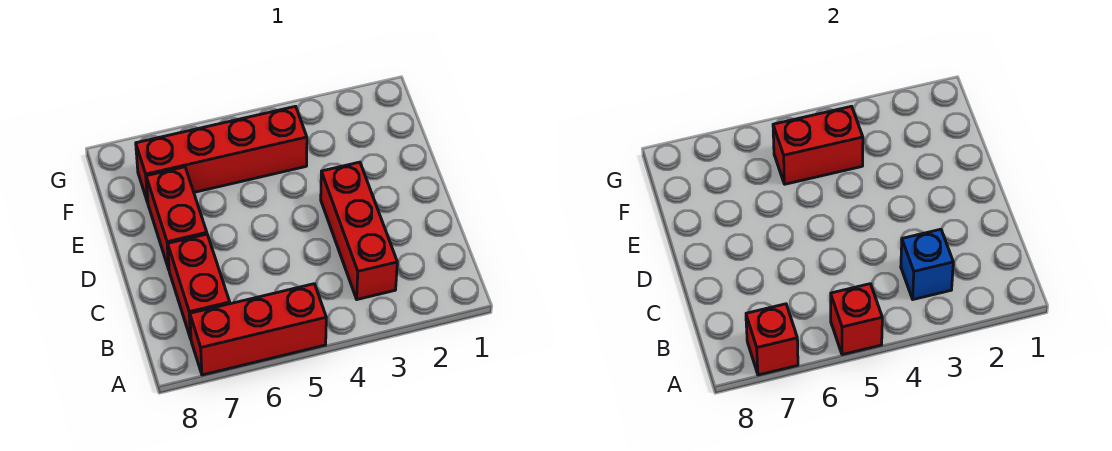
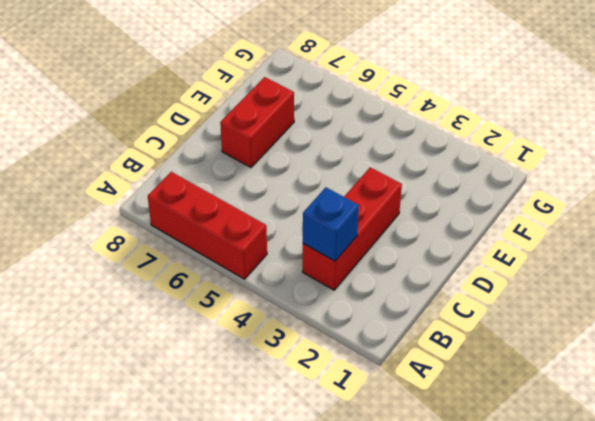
none -> red 1x2 brick [168,234,230,339]
none -> red 1x4 brick [136,106,307,202]

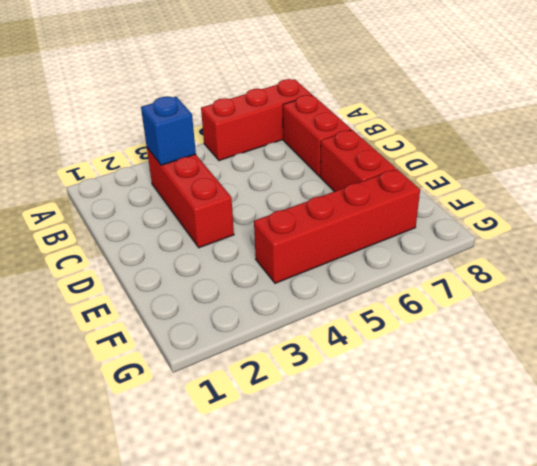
none -> red 1x1 brick [831,284,882,355]
none -> red 1x1 brick [746,304,798,375]

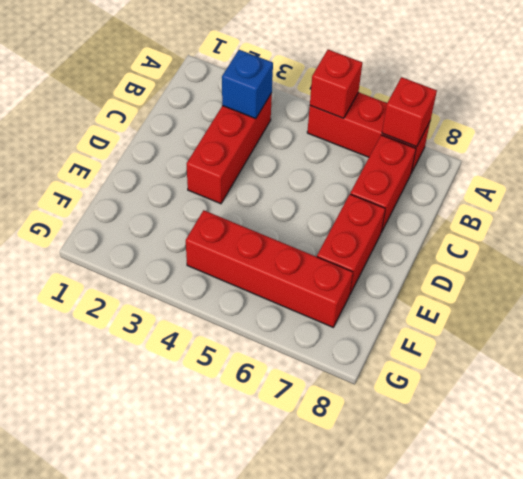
none -> red 1x2 brick [773,106,863,184]

